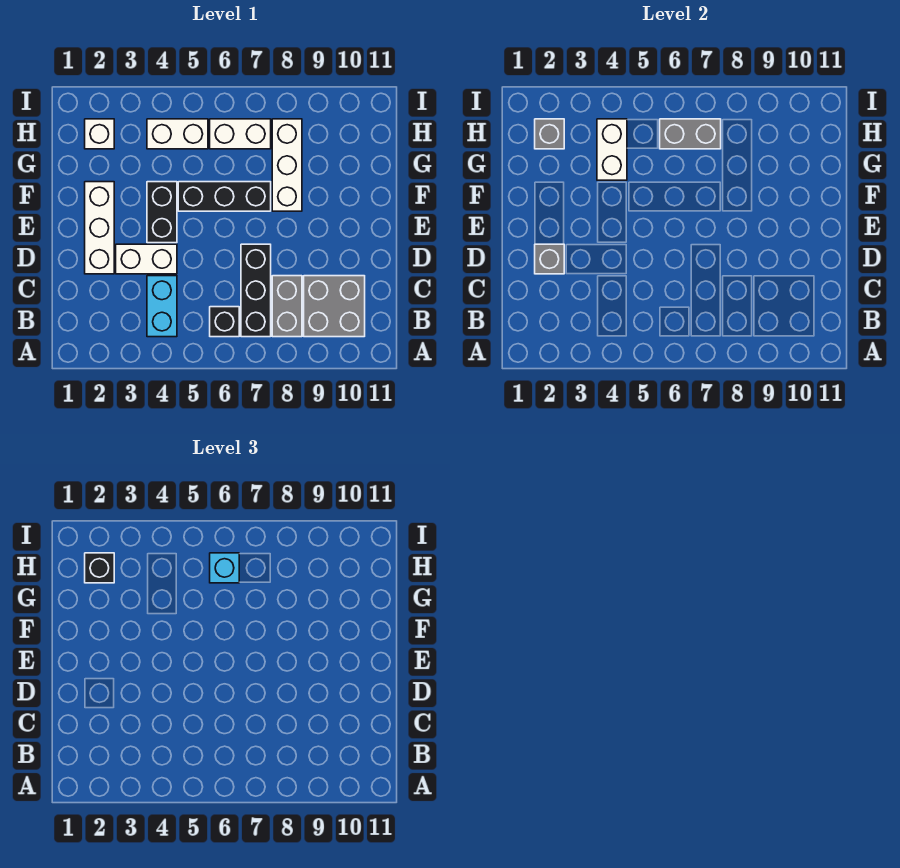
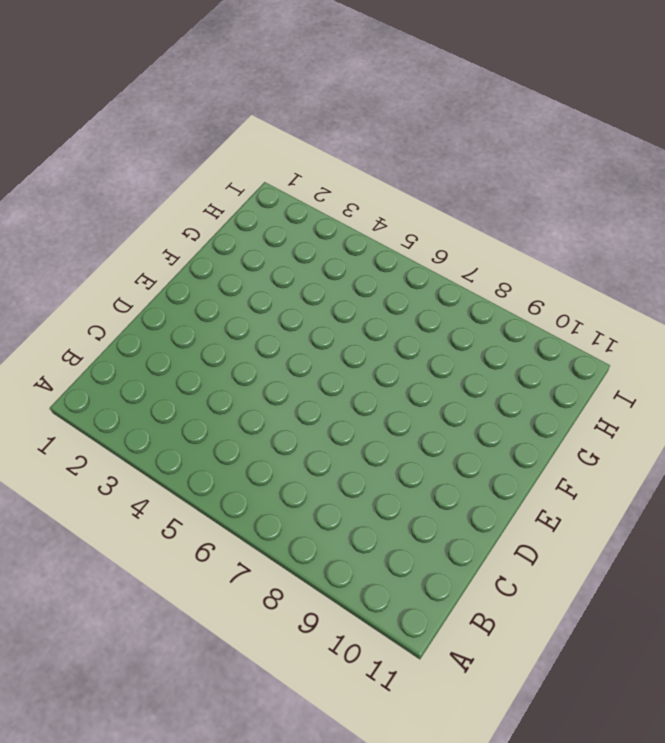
none -> cyan 1x2 brick [147,276,177,337]
none -> black 1x1 brick [210,307,239,337]
none -> black 1x3 brick [241,244,271,337]

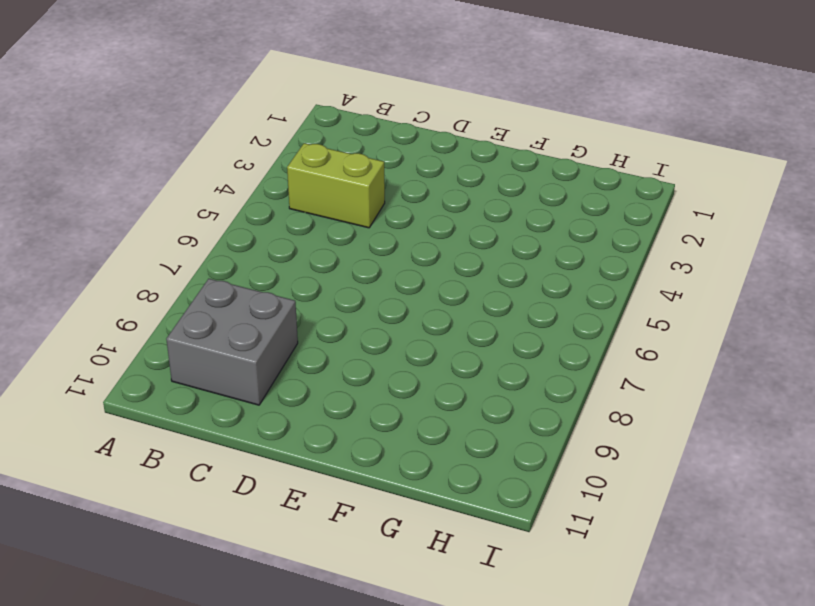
lime 1x2 brick [287,143,385,228] -> cyan 1x2 brick [147,276,177,337]
none -> black 1x1 brick [210,307,239,337]
none -> black 1x3 brick [241,244,271,337]
none -> grey 1x2 brick [272,276,302,337]

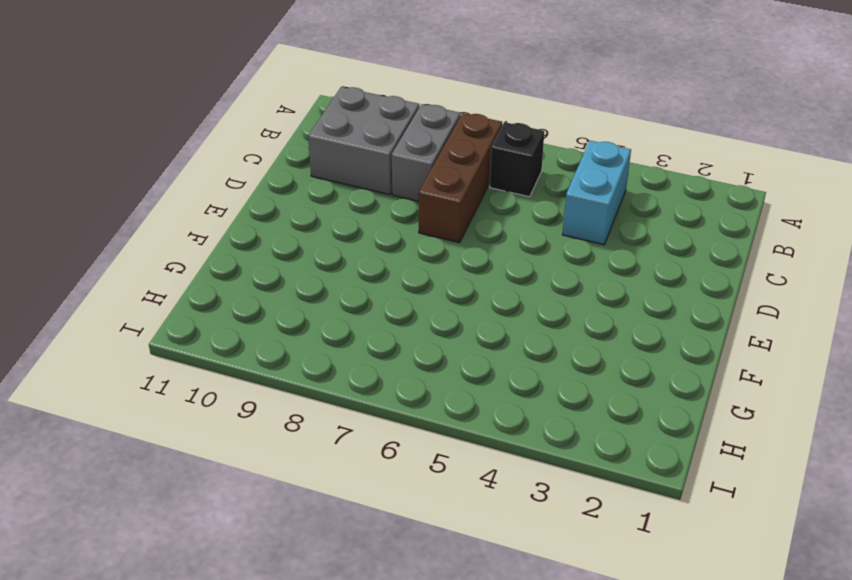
brown 1x3 brick [419,113,502,243] -> black 1x3 brick [241,244,271,337]
none -> white 1x3 brick [85,182,114,274]
none -> white 1x2 brick [116,244,177,274]
none -> black 1x2 brick [147,182,177,243]

